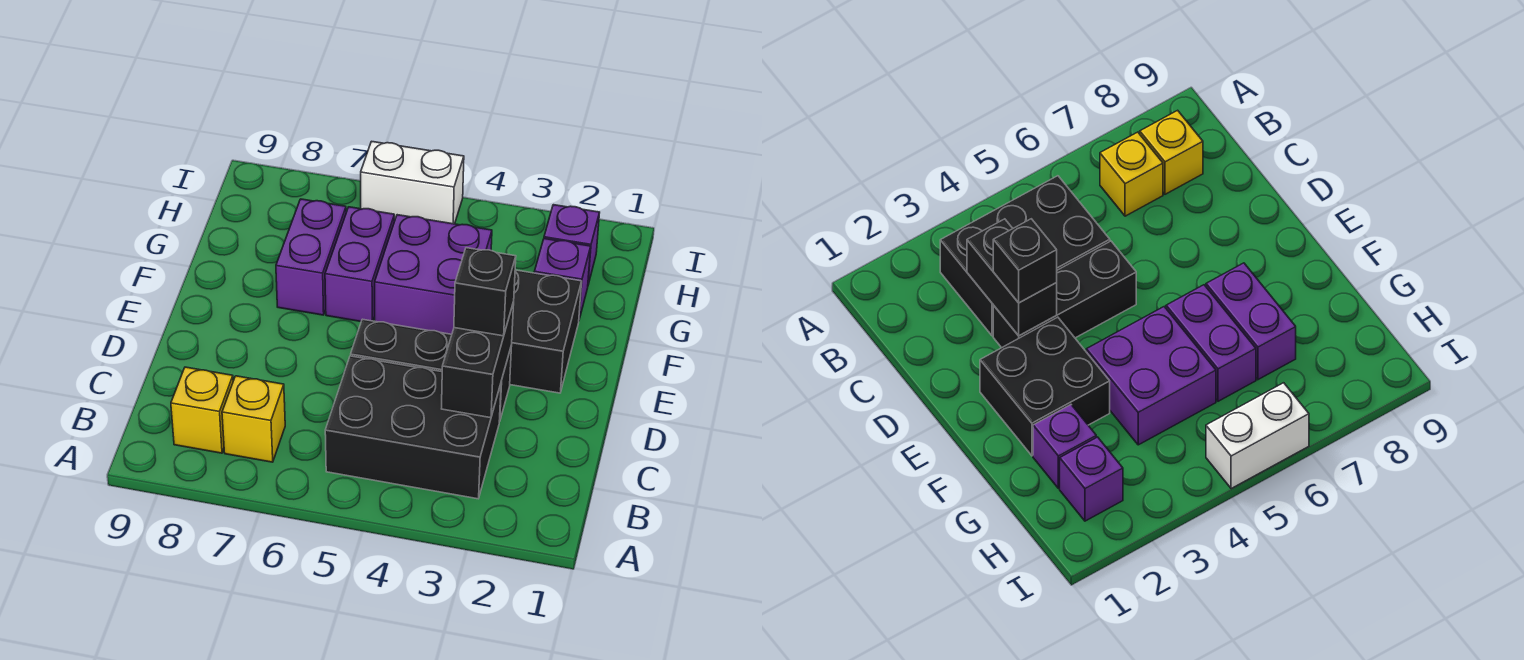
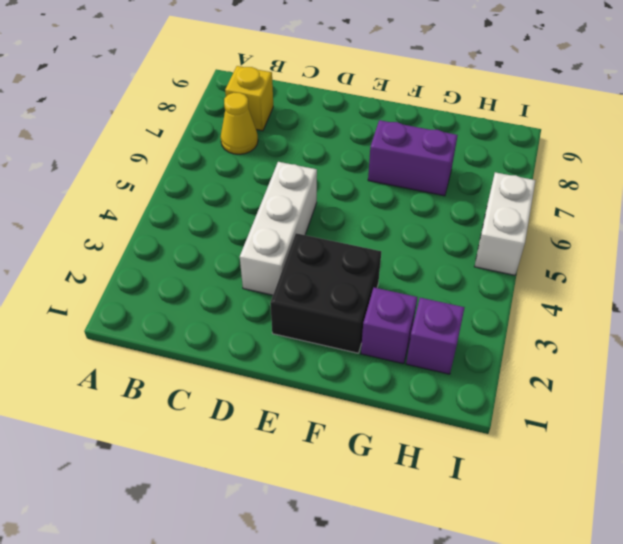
yellow 1x1 cone [221,93,258,154] -> yellow 1x1 brick [222,376,285,462]
white 1x3 brick [240,162,317,295] -> black 1x3 brick [351,319,512,422]
none -> black 2x3 brick [325,356,501,499]
none -> purple 2x2 brick [375,215,492,334]
none -> purple 1x2 brick [325,207,394,321]

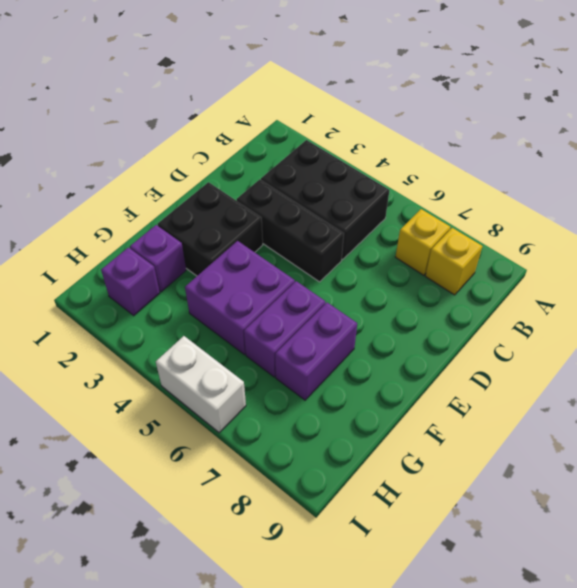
none -> black 1x2 brick [442,302,514,418]
none -> black 1x1 brick [454,248,516,336]

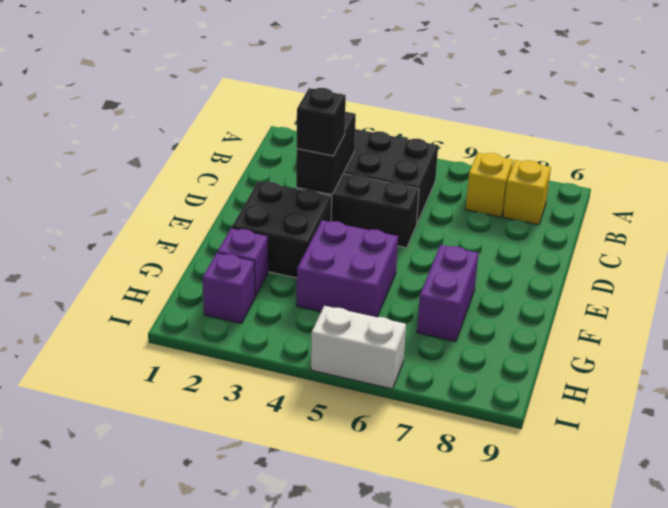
none -> purple 1x2 brick [325,207,394,321]

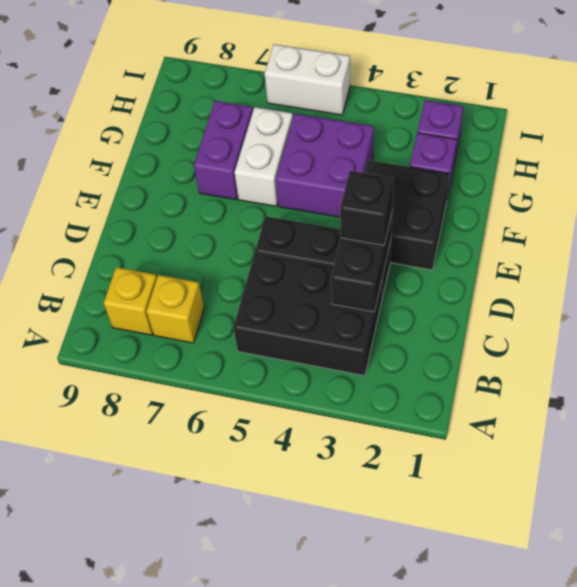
white 1x2 brick [235,107,293,206] -> purple 1x2 brick [325,207,394,321]

